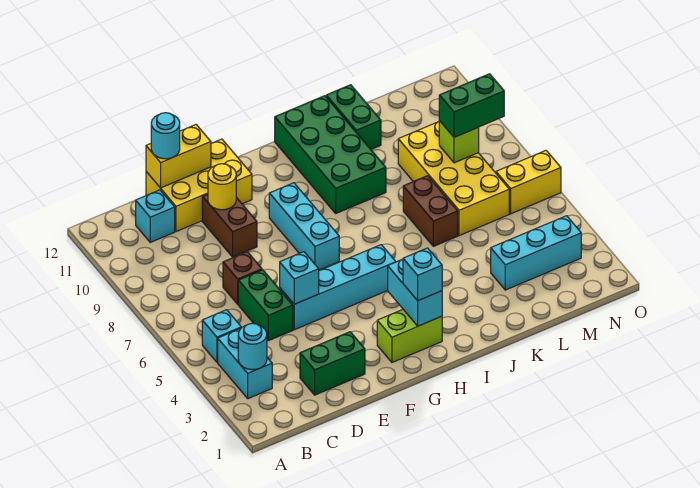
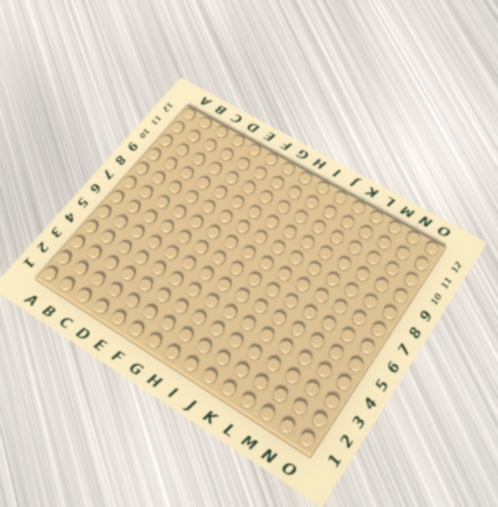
none -> cyan 1x2 brick [218,329,272,399]
none -> cyan 1x1 brick [202,310,241,362]
none -> cyan 1x1 brick [136,190,175,242]

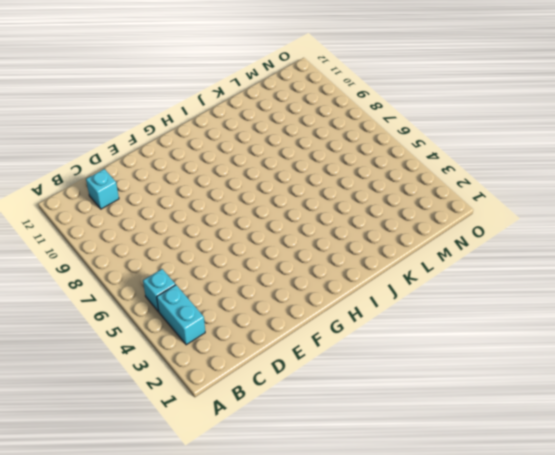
none -> green 1x2 brick [300,332,365,395]
none -> green 1x2 brick [238,270,293,341]
none -> brown 1x1 brick [223,252,262,304]

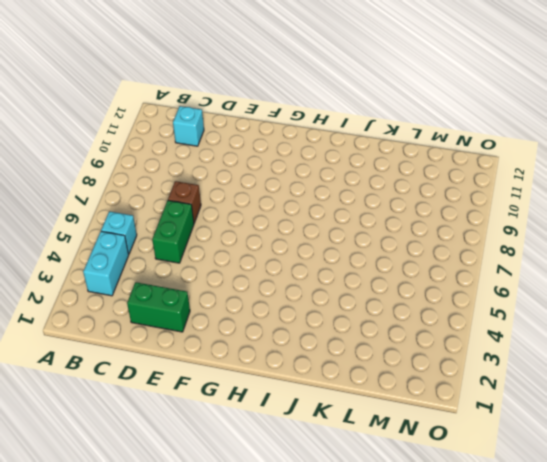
none -> yellow 2x3 brick [146,139,252,232]
none -> cyan 1x4 brick [280,245,396,330]
none -> brown 1x2 brick [202,194,257,257]

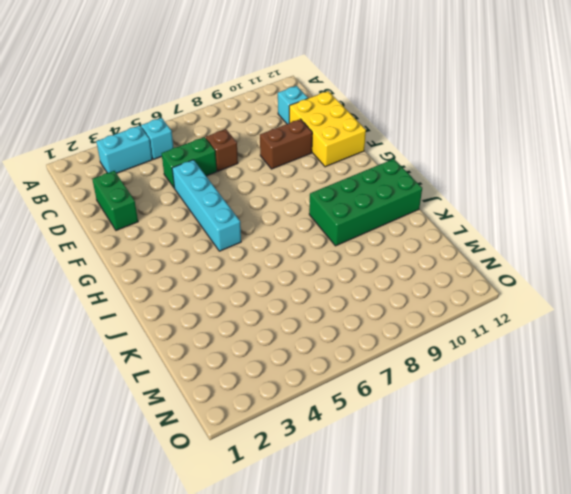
none -> lime 1x2 brick [377,310,442,362]
none -> cyan 1x3 brick [269,183,339,270]
none -> brown 1x2 brick [403,176,458,246]

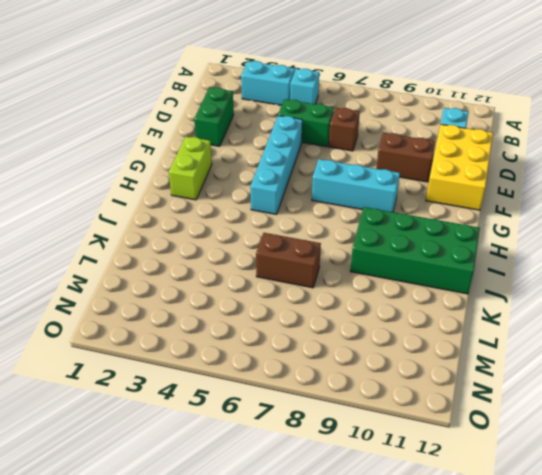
none -> green 1x2 brick [326,85,381,149]
none -> cyan 1x3 brick [491,216,581,290]
none -> yellow 2x4 brick [398,122,509,236]

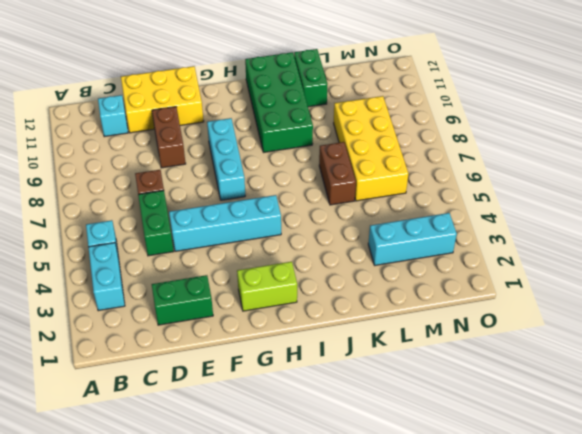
none -> yellow 1x2 brick [496,151,561,214]
none -> cyan 1x1 round brick [238,323,267,370]
none -> yellow 1x2 brick [146,125,211,188]

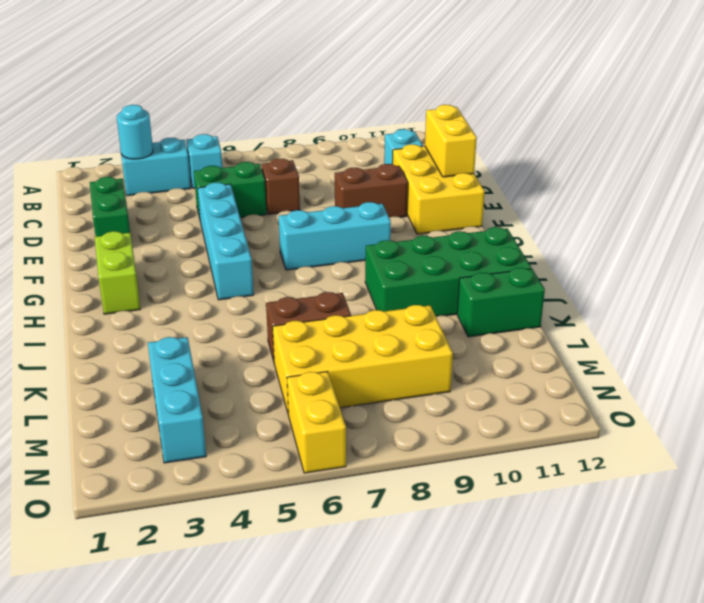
none -> cyan 1x1 brick [280,252,319,304]
none -> yellow 1x1 round brick [208,164,236,210]
none -> cyan 1x2 brick [388,259,442,326]

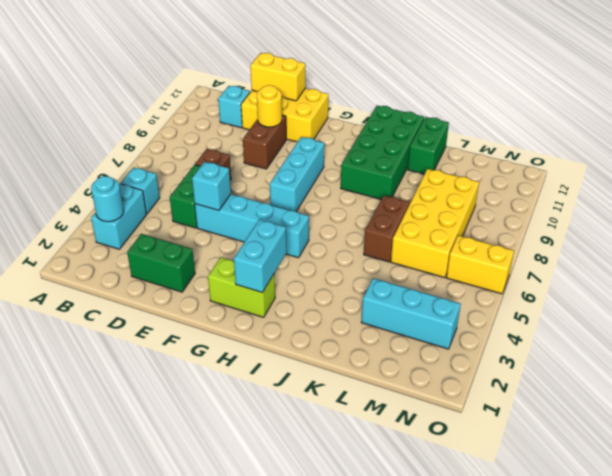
none -> lime 1x1 brick [439,121,479,163]
none -> cyan 1x1 round brick [151,113,180,159]
none -> cyan 1x1 brick [403,248,442,301]

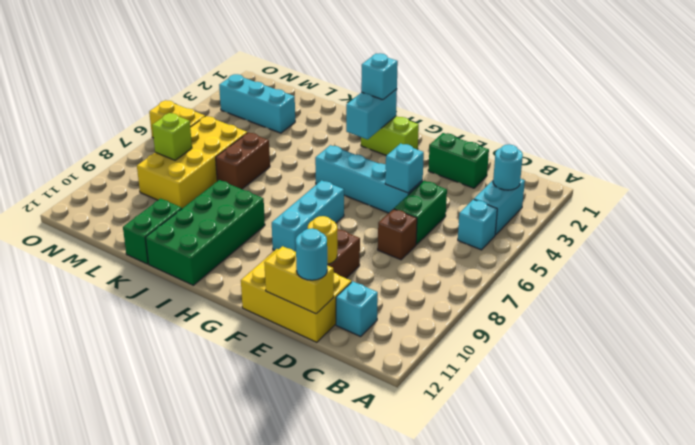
none -> green 1x2 brick [439,74,504,137]

